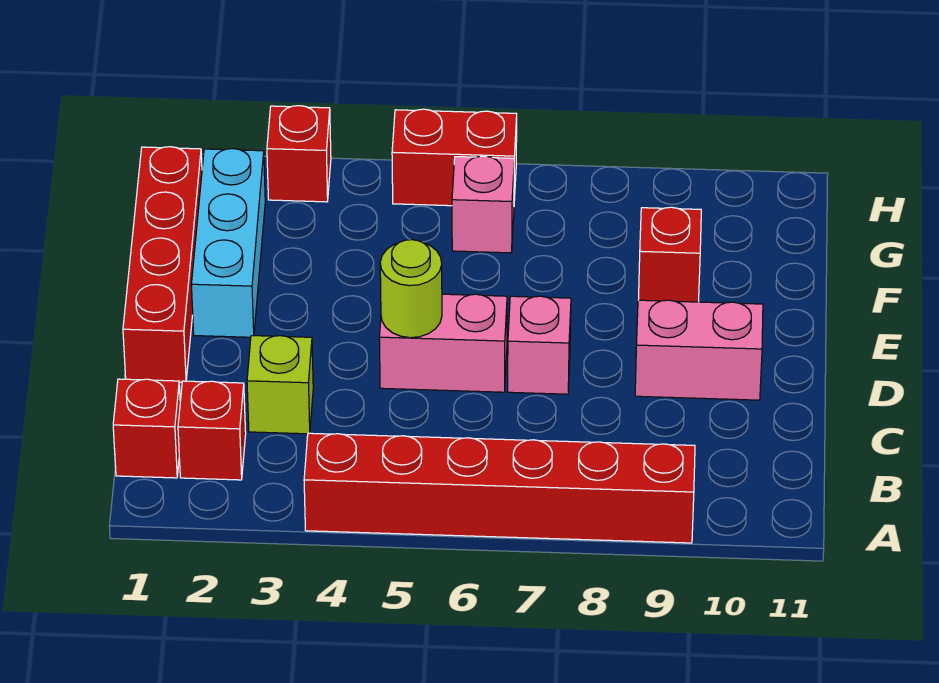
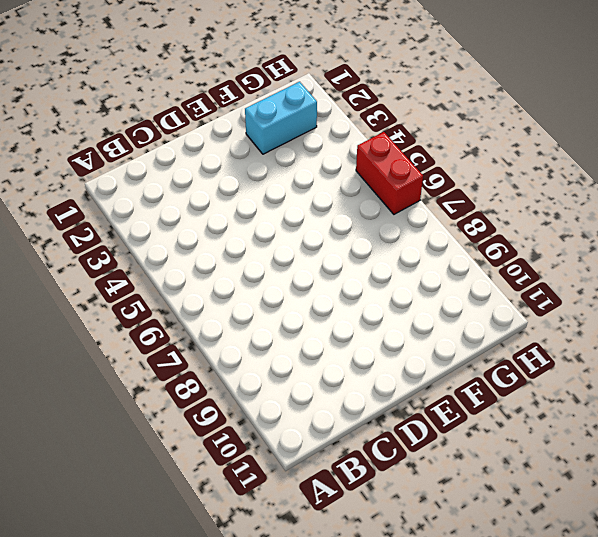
cyan 1x2 brick [245,82,317,154] -> cyan 1x3 brick [191,149,265,337]
none -> red 1x6 brick [304,433,695,543]
none -> red 1x1 brick [113,379,180,478]
none -> red 1x1 brick [178,381,246,480]

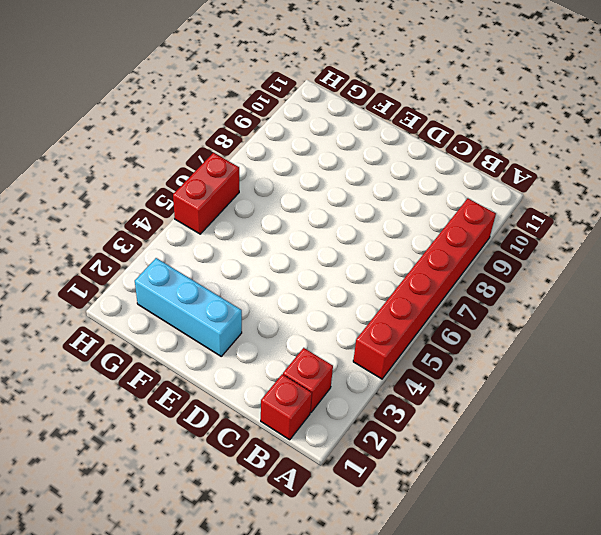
none -> lime 1x1 brick [247,336,313,434]
none -> red 1x4 brick [123,147,202,382]
none -> pink 1x2 brick [379,294,507,392]

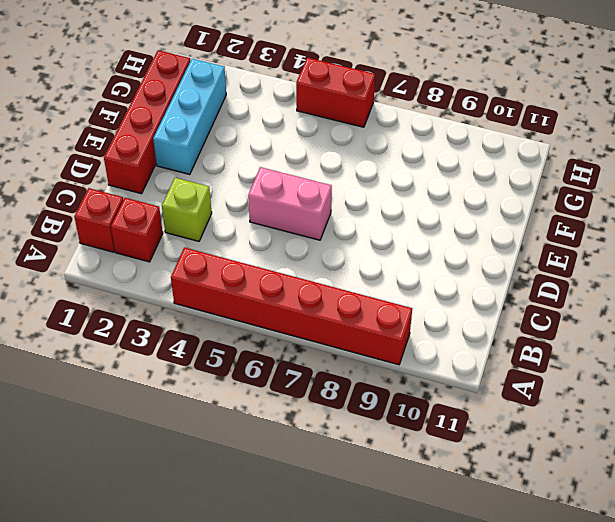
none -> pink 1x1 brick [508,296,571,394]
none -> pink 1x2 brick [635,300,763,400]
none -> red 1x1 brick [639,207,701,302]

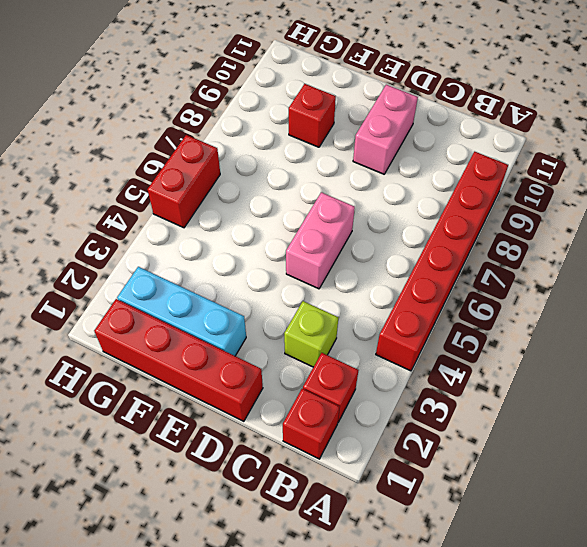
none -> pink 1x1 brick [508,296,571,394]
none -> pink 1x1 brick [452,156,514,253]
none -> red 1x1 brick [267,106,331,202]

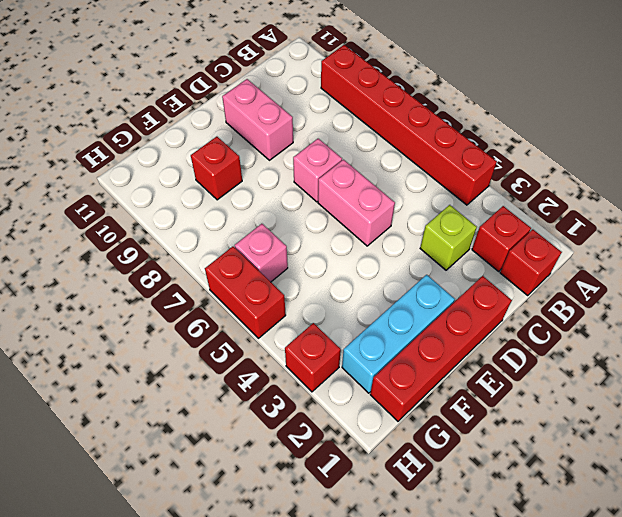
none -> lime 1x1 round brick [380,240,442,338]

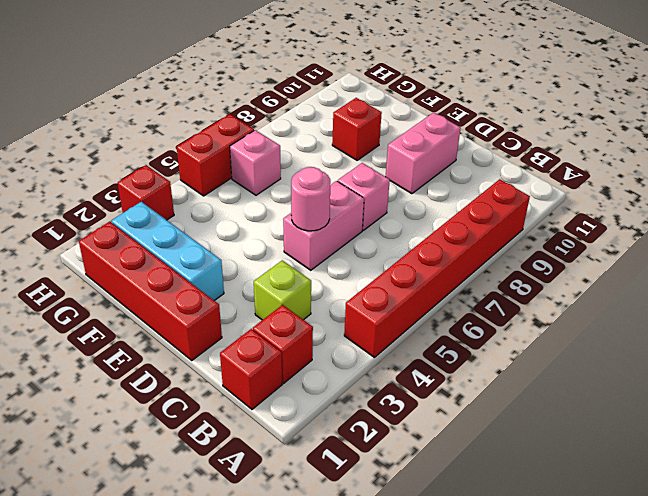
pink 1x1 round brick [291,167,330,231] -> lime 1x1 round brick [380,240,442,338]

